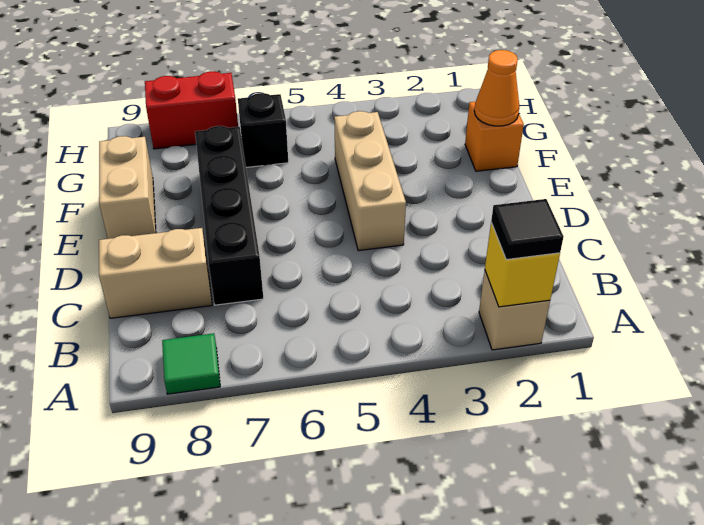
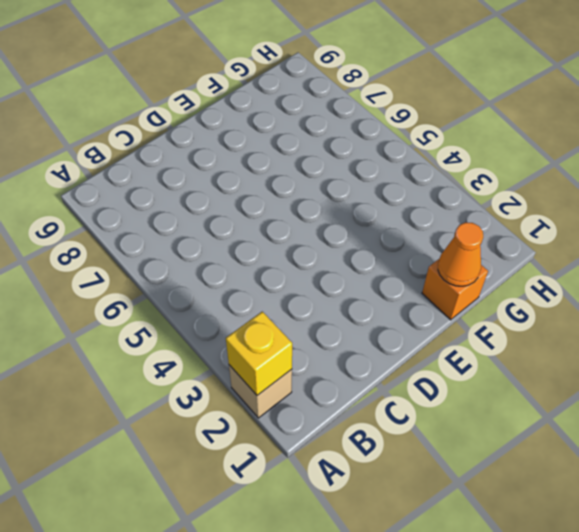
none -> green 1x1 tile [162,333,220,394]
none -> black 1x4 brick [195,126,264,305]
none -> tan 1x2 brick [99,228,212,318]

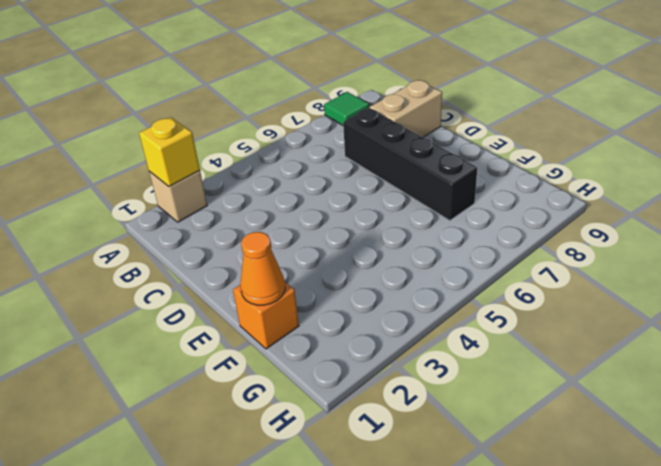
none -> tan 1x3 brick [334,111,406,251]
none -> tan 1x2 brick [99,136,156,239]
none -> black 1x1 brick [238,93,288,167]

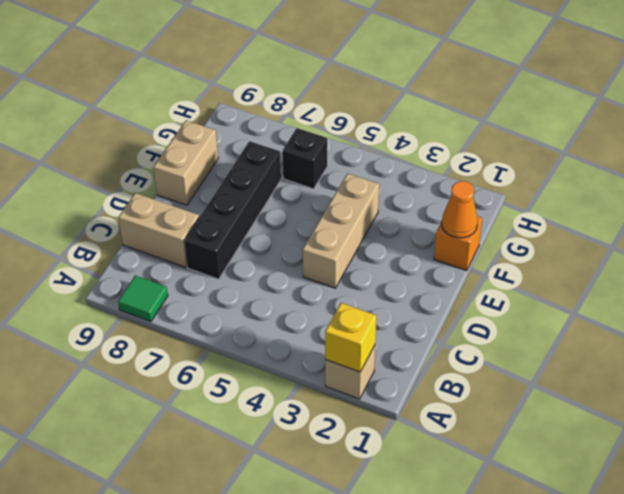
none -> red 1x2 brick [145,71,238,149]
none -> black 1x1 tile [491,199,564,260]

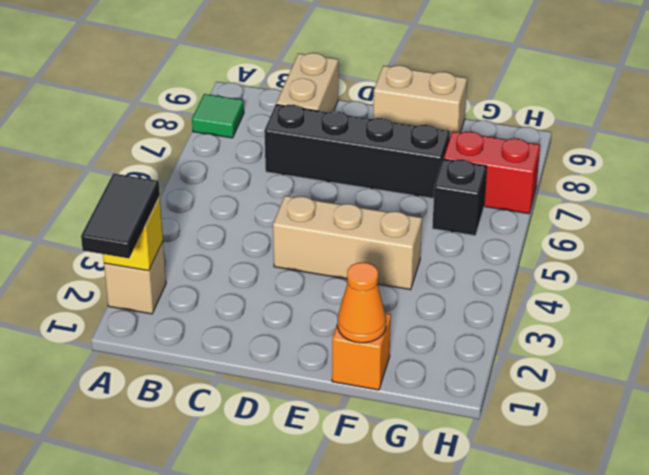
black 1x2 tile [81,173,160,258] -> black 1x1 tile [491,199,564,260]
red 1x2 brick [444,131,540,214] -> red 1x2 brick turned to [145,71,238,149]

